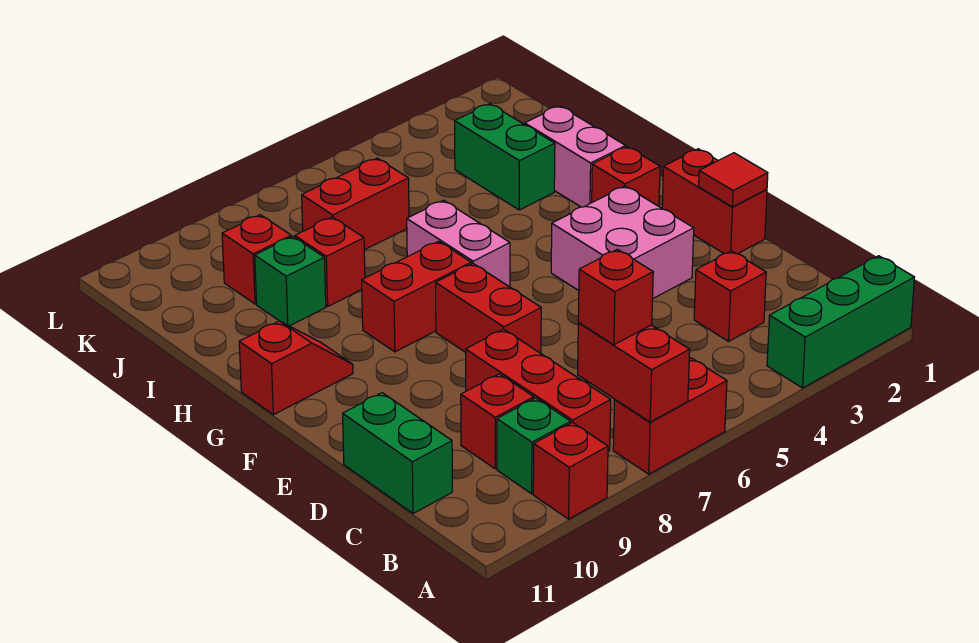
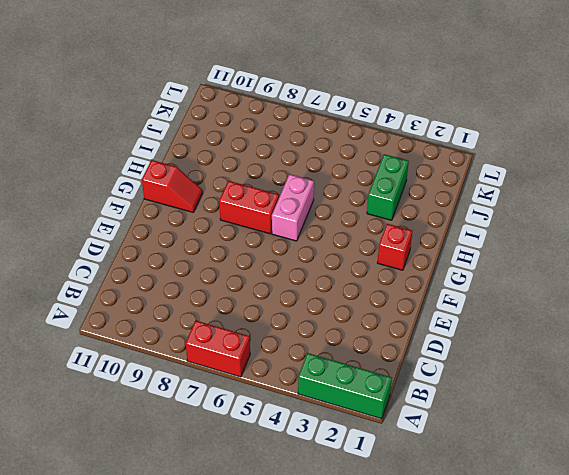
none -> red 1x1 brick [533,422,608,519]
none -> red 1x3 brick [466,329,611,451]
none -> green 1x1 brick [497,398,571,494]

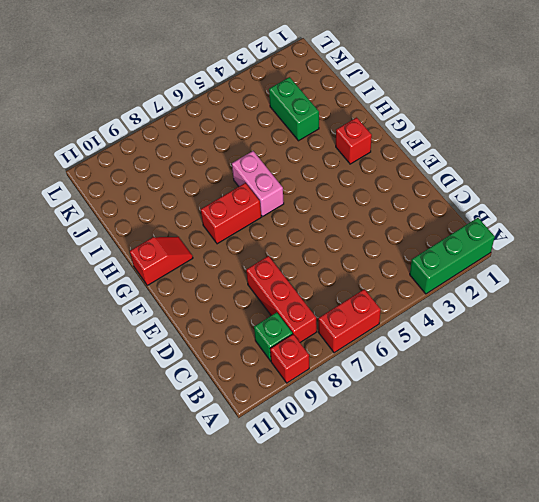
none -> red 1x1 brick [694,251,766,341]
none -> red 1x1 brick [461,374,534,469]
none -> green 1x2 brick [343,393,452,514]

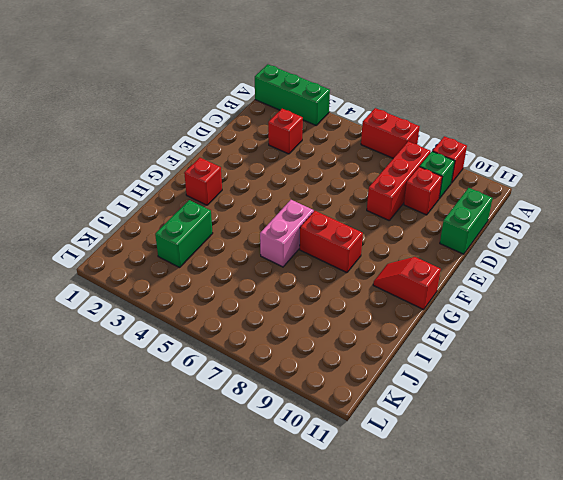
none -> red 1x2 brick [662,149,767,254]
none -> pink 2x2 brick [551,186,694,298]
none -> red 1x2 brick [436,263,541,353]

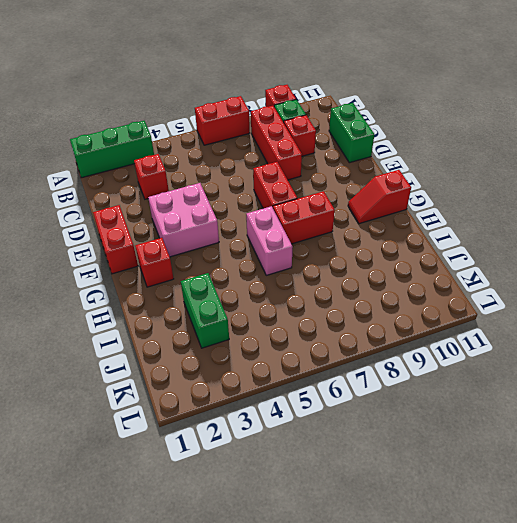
none -> pink 1x2 brick [525,106,626,207]
none -> red 1x1 brick [295,217,365,306]
none -> green 1x1 brick [255,237,326,326]

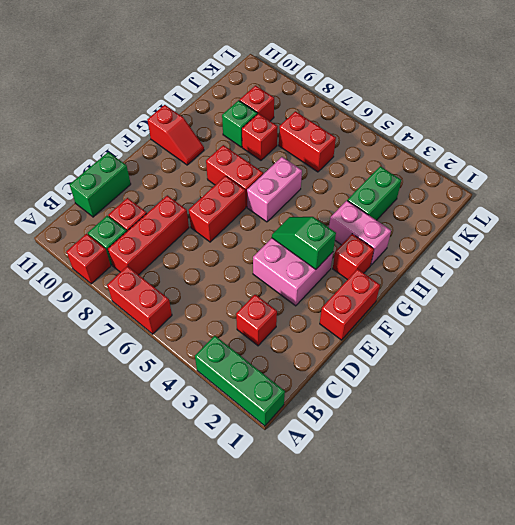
green 1x2 slope [272,217,336,269] -> none
pink 1x2 brick [329,201,391,265] -> pink 1x2 brick turned to [525,106,626,207]
none -> red 1x2 brick [578,323,690,422]
none -> red 1x1 tile [699,153,768,207]
none -> red 1x1 brick [578,249,653,345]

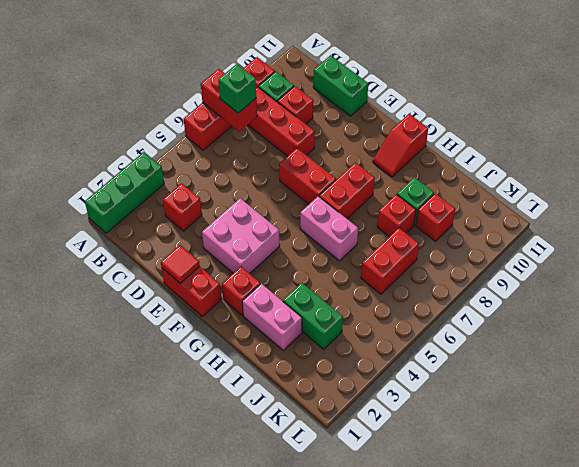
green 1x1 brick [218,64,256,113] -> red 1x1 brick [578,249,653,345]

